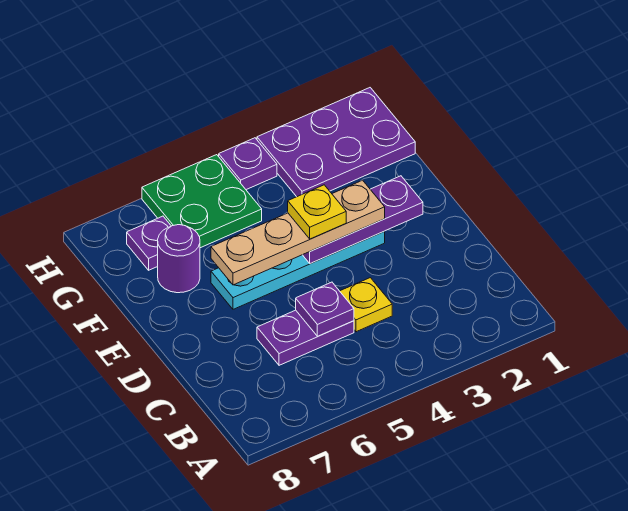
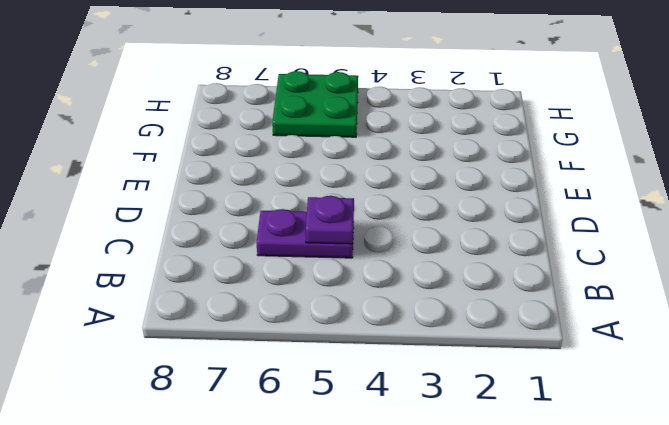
none -> yellow 1x1 plate [340,278,392,332]
none -> cyan 1x4 plate [211,232,385,309]
none -> purple 1x1 round brick [158,225,200,293]

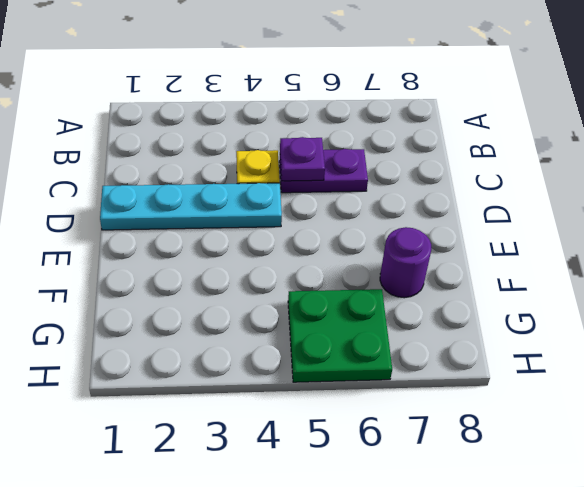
cyan 1x4 plate [100,183,282,230] -> cyan 1x4 plate moved to [211,232,385,309]
none -> purple 2x3 plate [257,88,415,197]
none -> purple 1x1 plate [127,216,171,270]
none -> purple 1x1 plate [219,138,277,190]

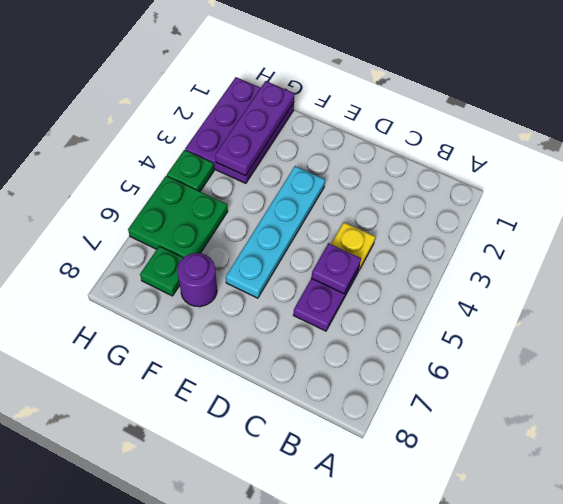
purple 1x3 plate [215,81,295,176] -> purple 1x3 plate moved to [303,176,423,264]
green 1x1 plate [140,246,183,296] -> purple 1x1 plate [127,216,171,270]
green 1x1 plate [167,150,214,191] -> purple 1x1 plate [219,138,277,190]
none -> tan 1x4 plate [211,180,385,285]
none -> yellow 1x1 plate [288,185,346,239]

